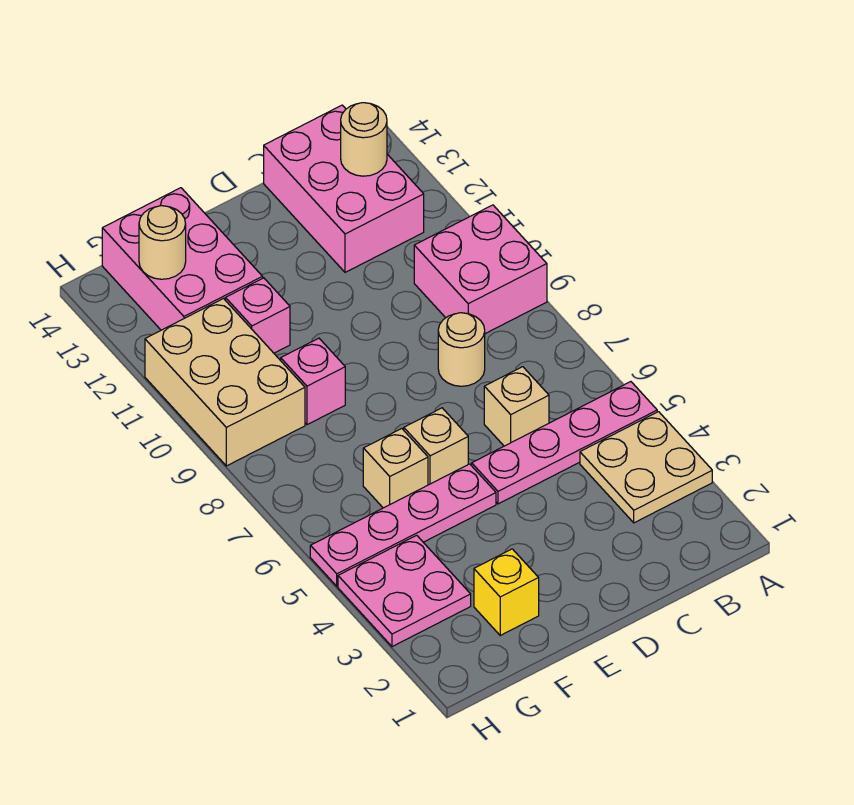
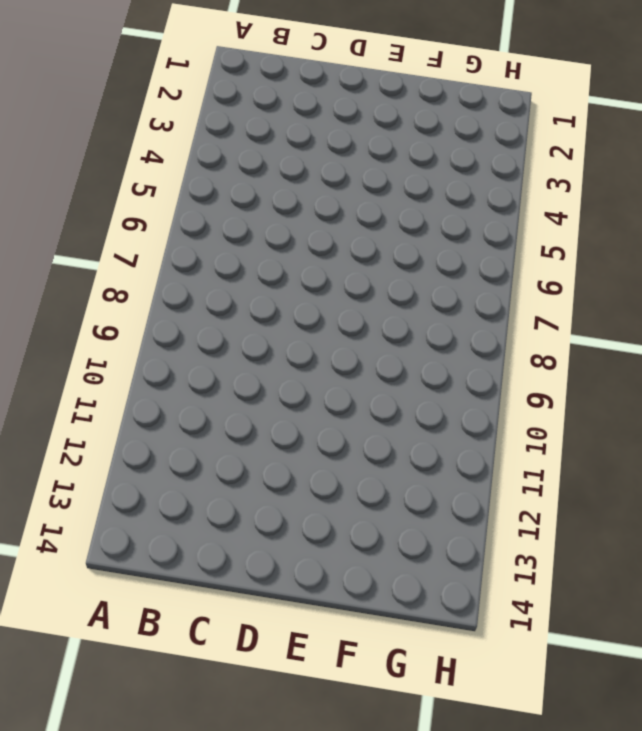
none -> tan 2x2 plate [580,412,712,523]
none -> pink 1x4 plate [472,382,657,504]
none -> pink 2x2 brick [414,205,547,334]

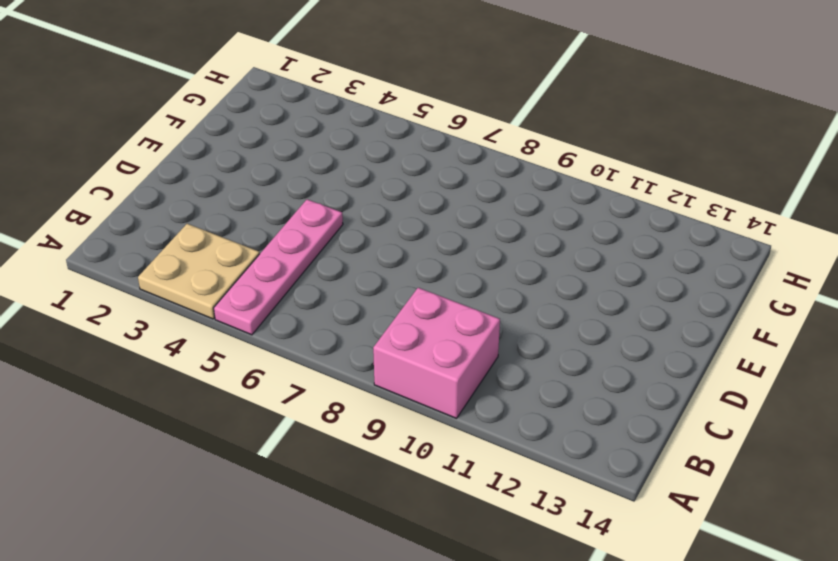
none -> pink 2x3 brick [264,105,424,272]
none -> tan 1x1 brick [484,367,549,446]
none -> tan 1x1 round brick [438,313,485,386]

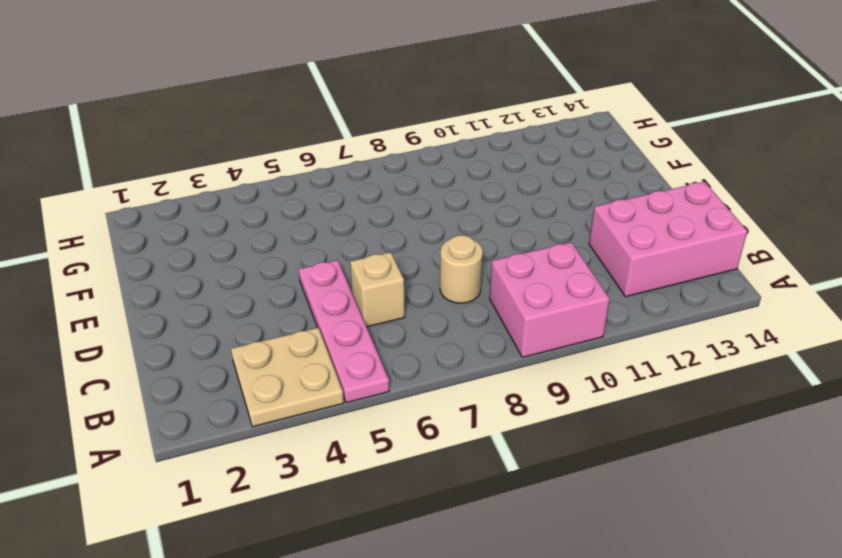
none -> pink 1x4 plate [310,464,496,586]
none -> tan 1x1 brick [404,408,468,485]
none -> yellow 1x1 brick [474,549,539,635]

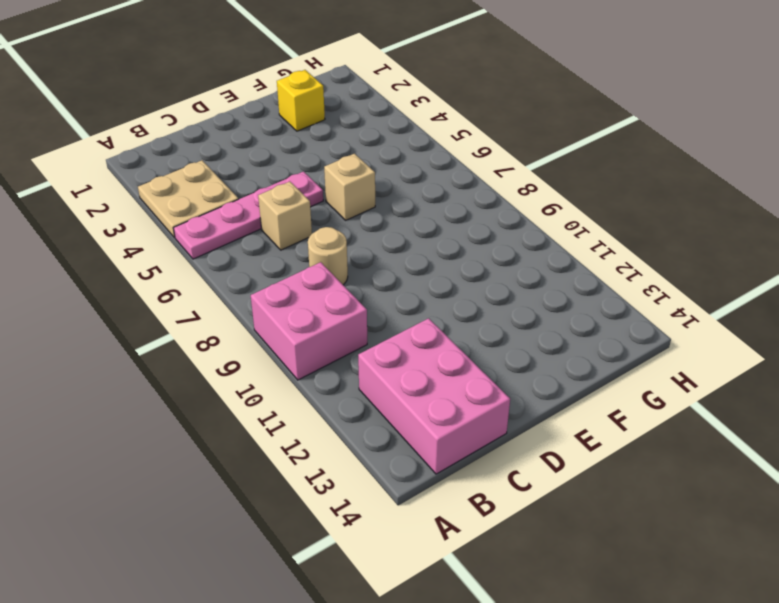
none -> pink 1x4 plate [310,464,496,586]
none -> tan 1x1 brick [363,429,428,508]
none -> pink 1x1 brick [281,338,345,425]

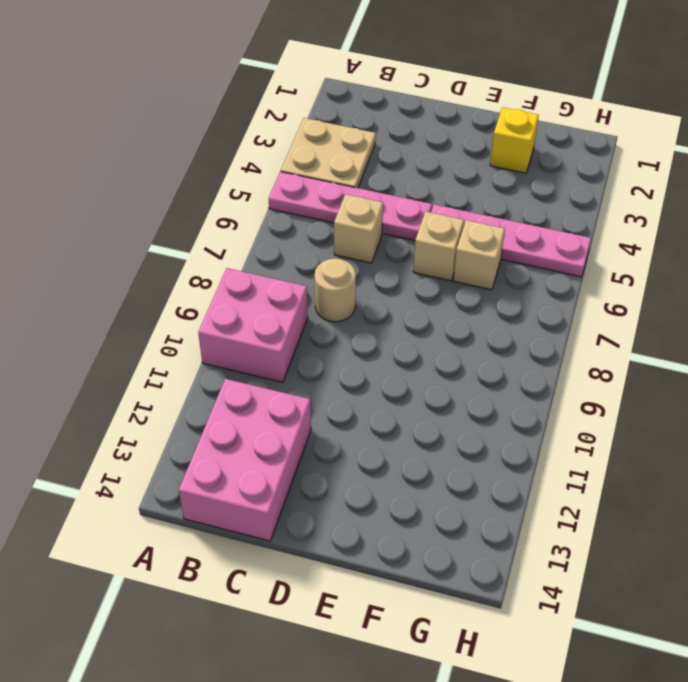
none -> pink 1x1 brick [281,338,345,425]
none -> pink 1x1 brick [225,278,290,353]
none -> pink 2x3 brick [102,188,263,330]

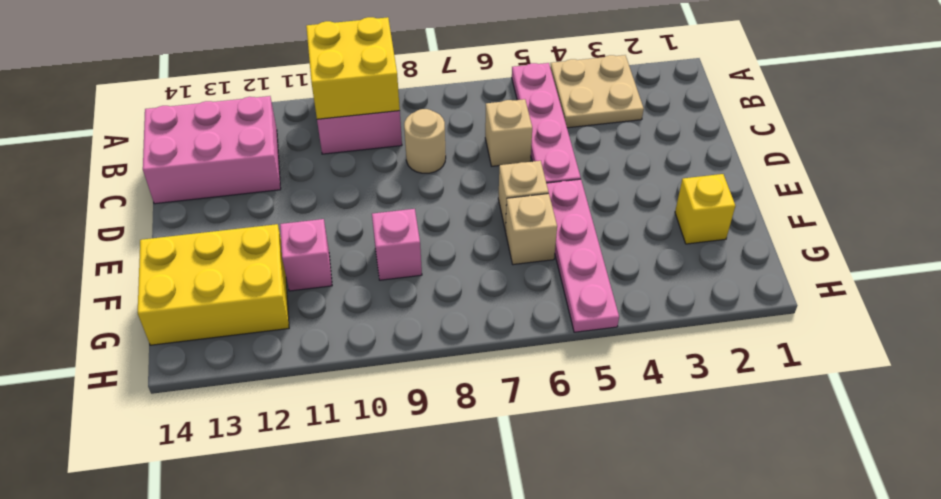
yellow 2x2 brick [306,17,400,119] -> none
yellow 2x3 brick [138,224,289,345] -> pink 2x3 brick [102,188,263,330]
none -> pink 2x2 plate [338,535,471,647]
none -> tan 2x3 brick [145,299,305,466]
none -> tan 1x1 round brick [341,103,387,176]

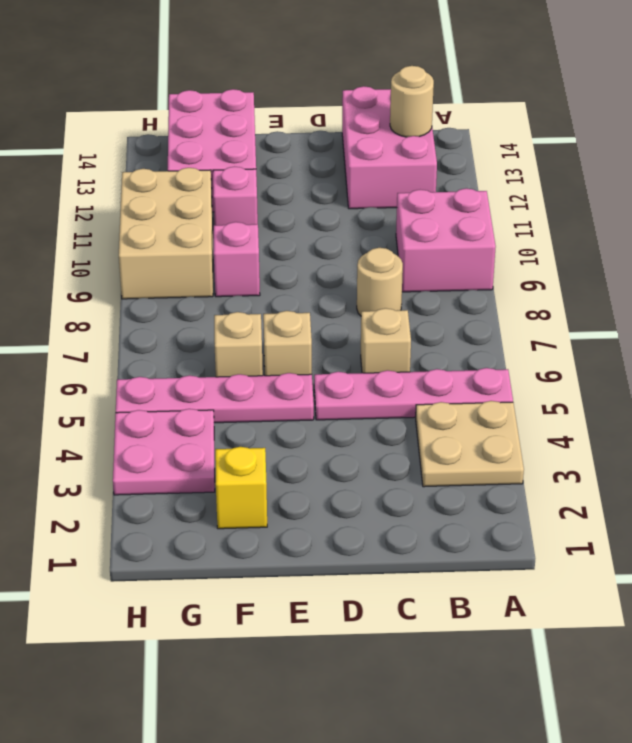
none -> tan 1x1 round brick [139,206,186,279]

